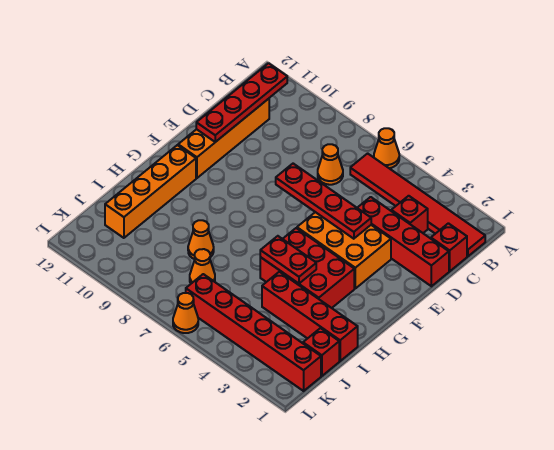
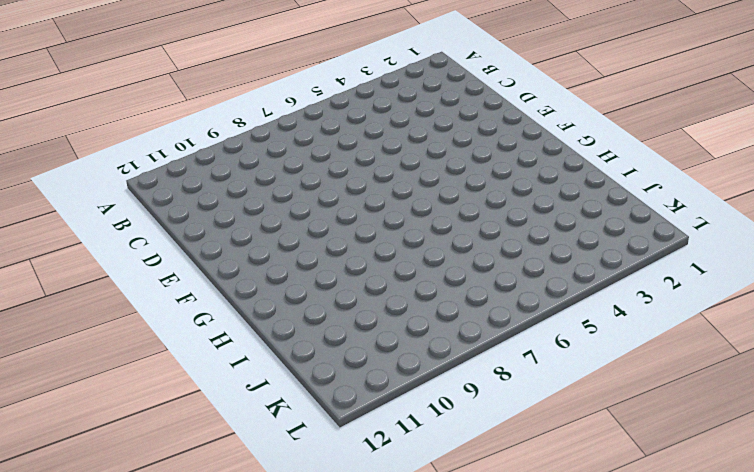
none -> orange 1x1 cone [374,128,399,168]
none -> red 1x6 tile [350,153,485,256]
none -> red 1x1 brick [431,223,467,271]

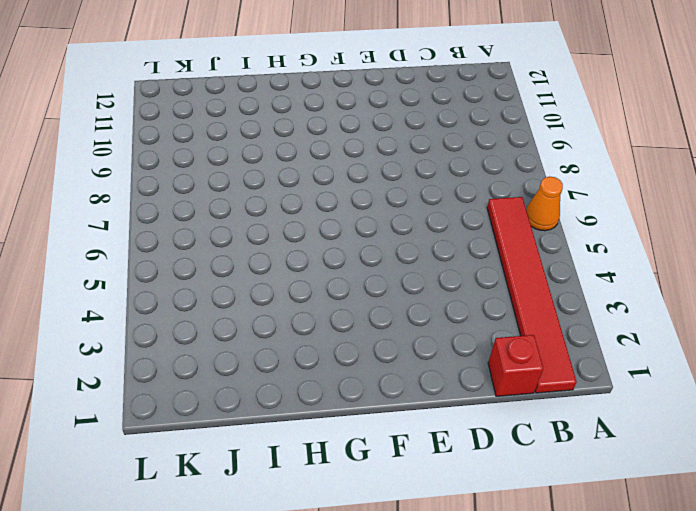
none -> red 1x1 brick [391,196,428,233]
none -> orange 1x1 cone [318,144,343,185]
none -> orange 1x4 brick [178,99,269,178]

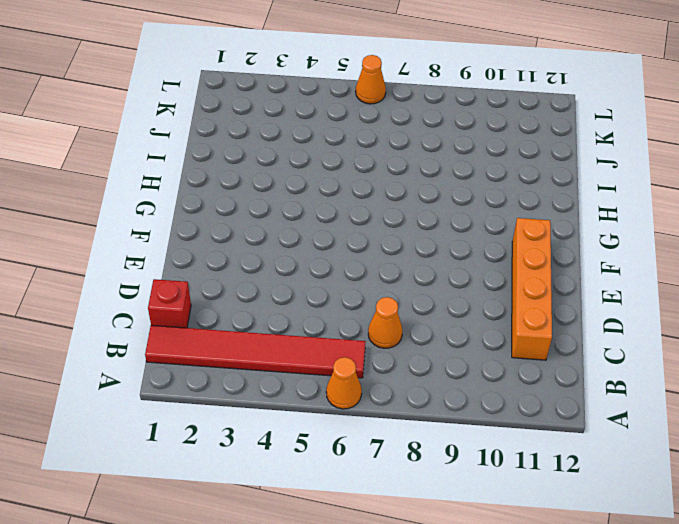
none -> red 1x1 brick [391,196,428,233]
none -> red 1x4 brick [358,197,449,286]
none -> orange 2x3 brick [297,212,391,288]

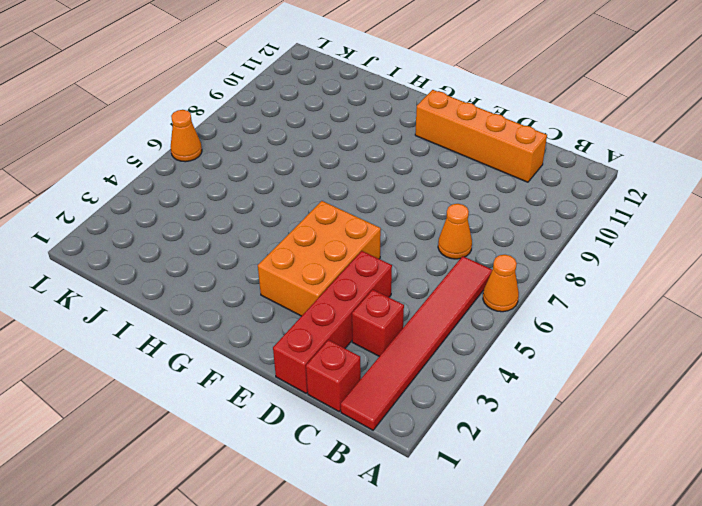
none -> red 2x3 brick [260,228,354,308]
none -> orange 1x4 brick [105,145,196,238]
none -> red 1x4 brick [262,272,358,361]

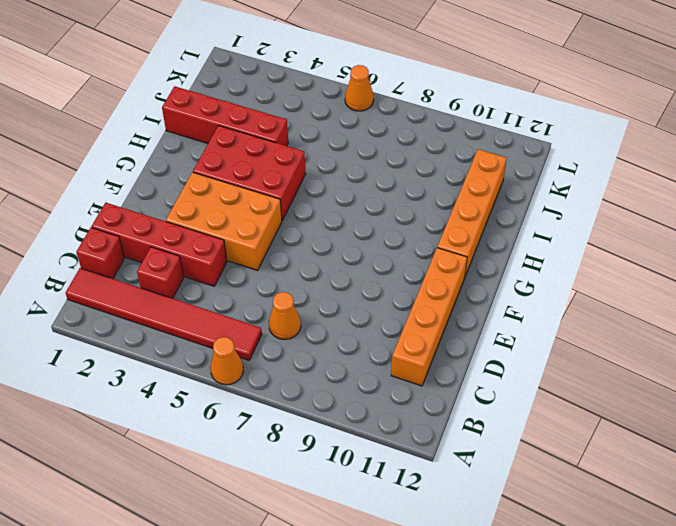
none -> orange 1x1 cone [188,220,214,259]
none -> red 1x1 brick [303,328,339,376]
none -> orange 1x1 cone [190,249,215,283]

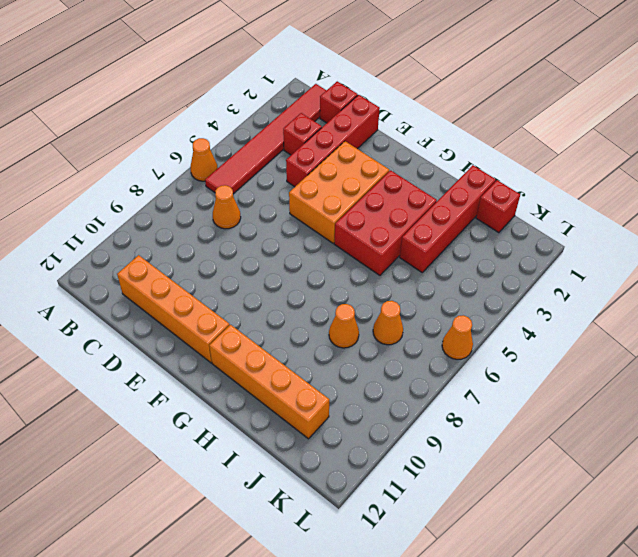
none -> red 1x6 brick [186,274,321,391]
none -> red 1x4 plate [196,63,287,142]
none -> red 1x4 plate [276,164,371,239]

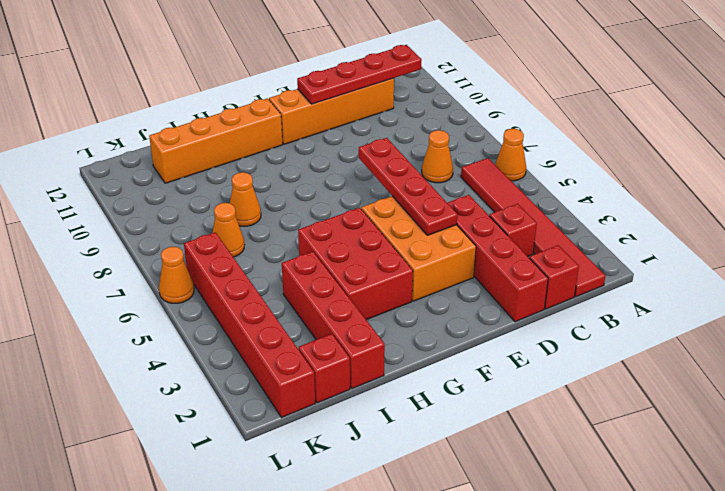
none -> red 1x2 plate [260,236,316,284]

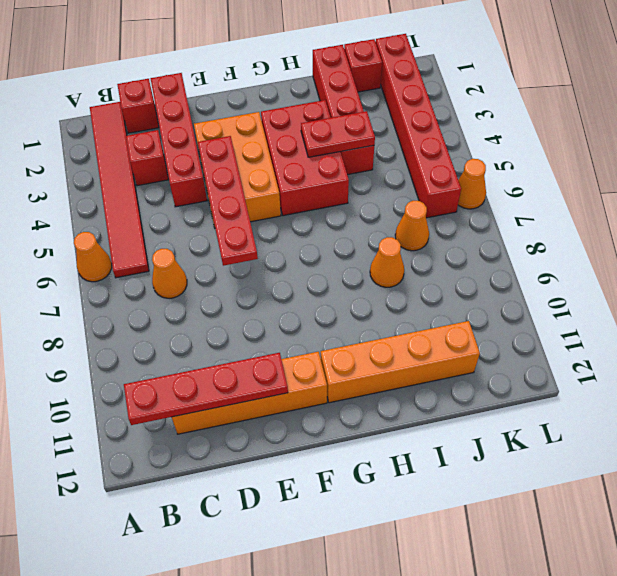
red 1x2 plate [301,111,375,157] -> red 1x2 plate turned to [260,236,316,284]

